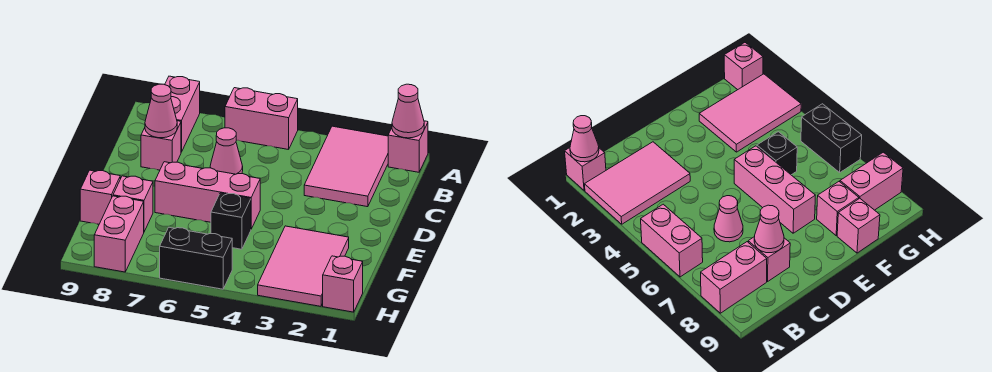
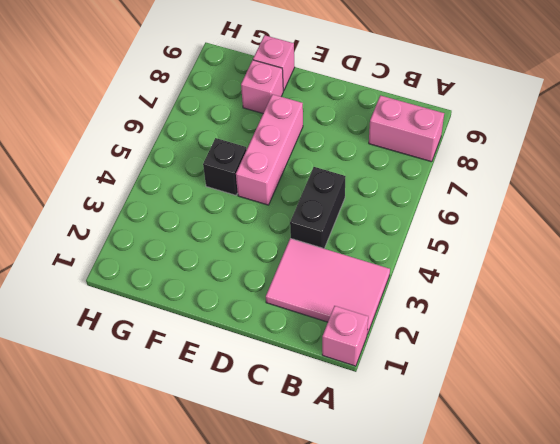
black 1x2 brick [290,167,345,249] -> black 1x2 brick moved to [160,227,232,289]
none -> pink 1x2 brick [225,88,298,150]
none -> pink 1x1 cone [210,128,243,174]
none -> pink 1x1 brick [141,121,181,170]

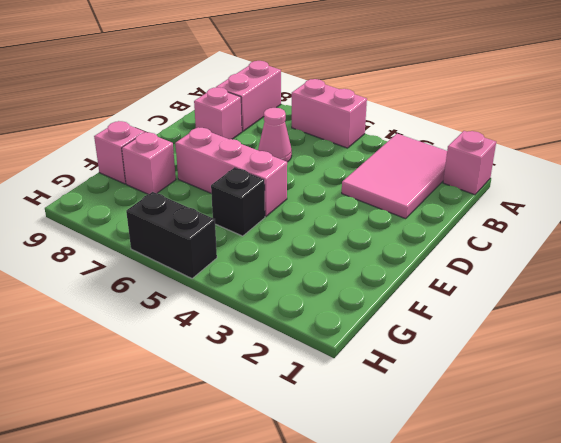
none -> pink 2x3 tile [258,226,349,306]
none -> pink 1x2 brick [94,196,144,272]
none -> pink 1x1 brick [323,256,363,312]

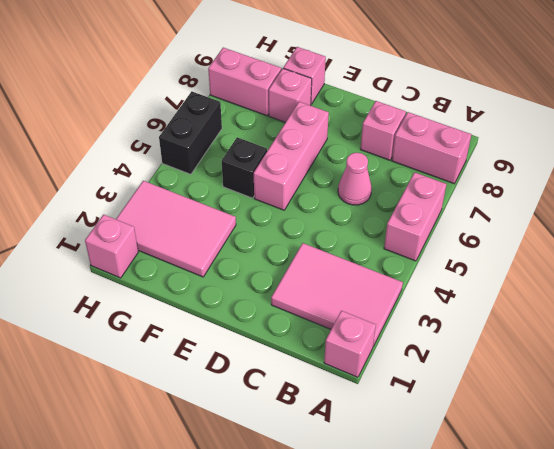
none -> pink 1x1 cone [392,84,424,138]
none -> pink 1x1 cone [145,84,177,138]

